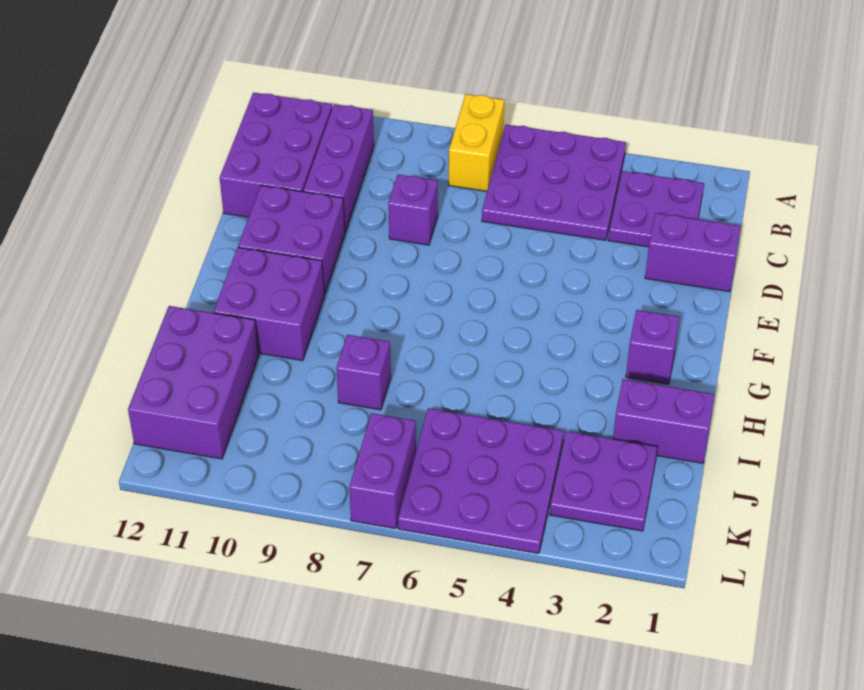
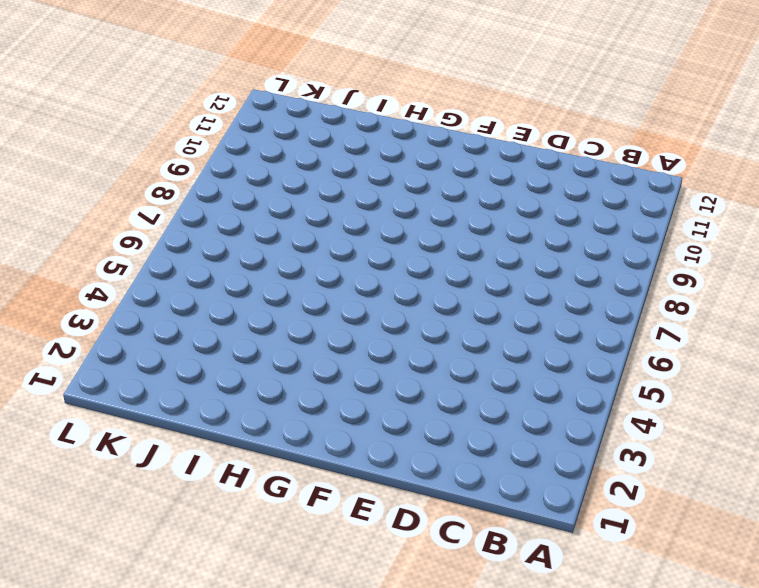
none -> purple 3x3 plate [482,125,626,240]
none -> yellow 1x2 brick [449,94,504,191]
none -> purple 2x2 plate [608,171,704,247]

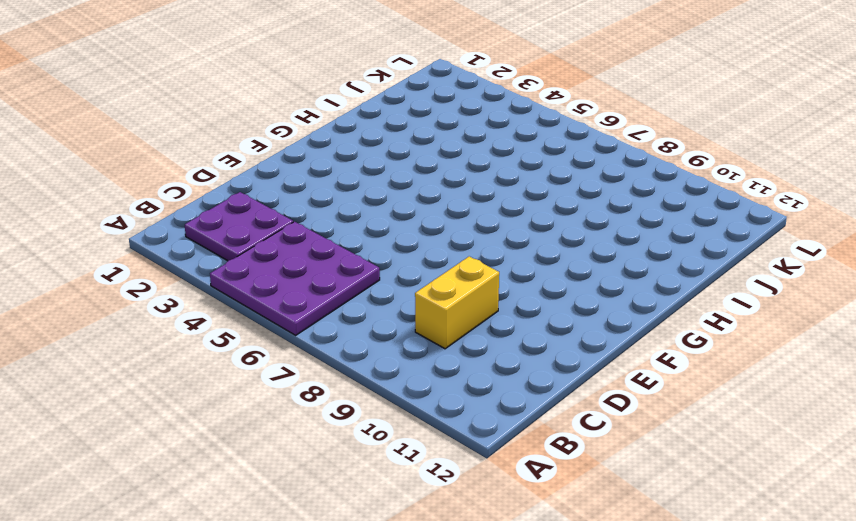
yellow 1x2 brick [415,256,499,349] -> yellow 1x2 brick moved to [449,94,504,191]
none -> purple 1x3 brick [303,104,374,232]
none -> purple 2x3 brick [220,92,332,217]
none -> purple 1x2 brick [645,213,741,292]

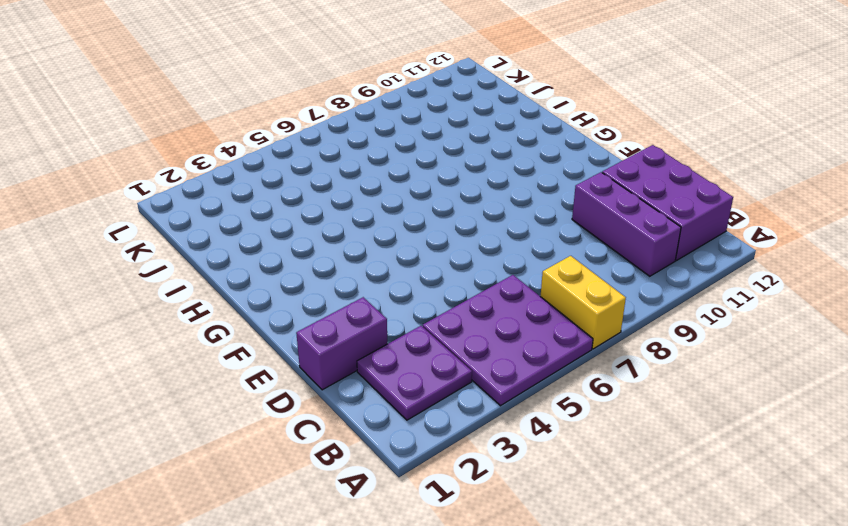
none -> purple 1x1 brick [388,175,438,245]
none -> purple 2x2 brick [238,185,345,294]
none -> purple 1x1 brick [626,310,679,384]

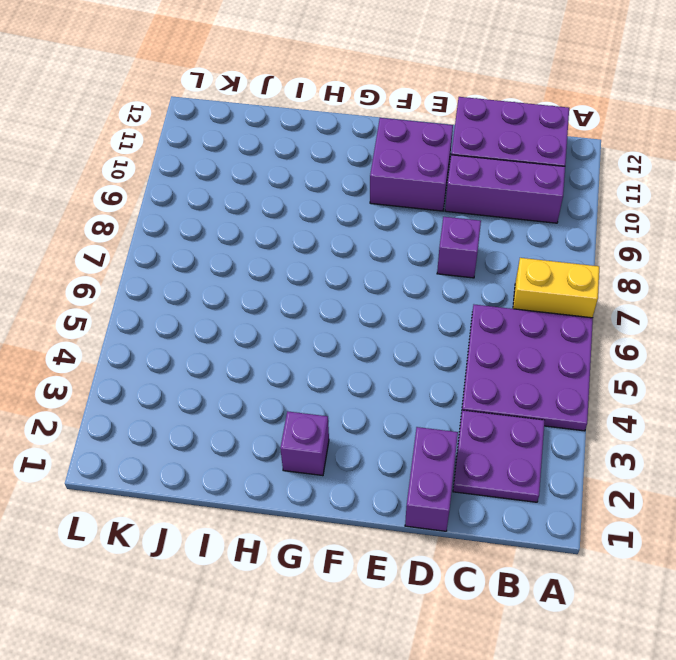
none -> purple 2x2 brick [214,247,325,361]
none -> purple 1x2 brick [613,379,714,463]
none -> purple 1x1 brick [336,335,391,410]

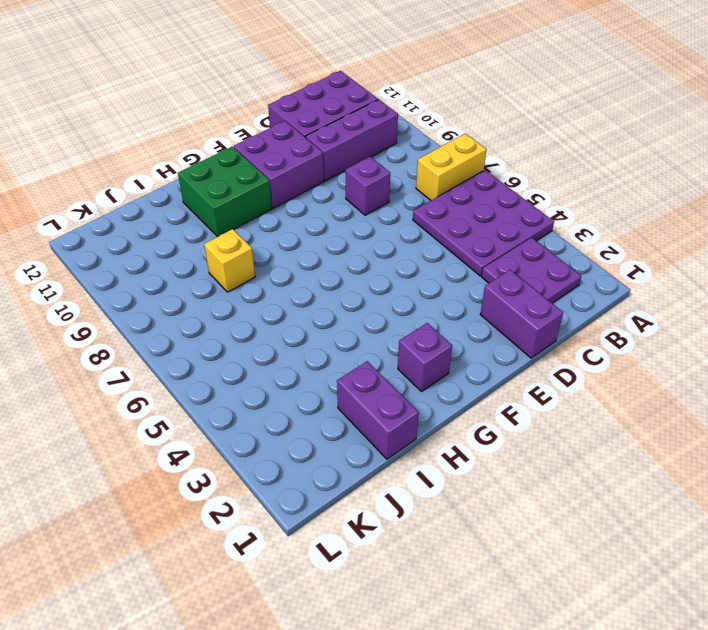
green 2x2 brick [178,147,272,237] -> purple 2x2 brick [214,247,325,361]
yellow 1x1 brick [204,229,255,292] -> purple 1x1 brick [336,335,391,410]
none -> purple 2x3 brick [128,306,259,459]
none -> purple 2x2 plate [550,431,657,531]
none -> purple 3x3 plate [398,408,564,554]

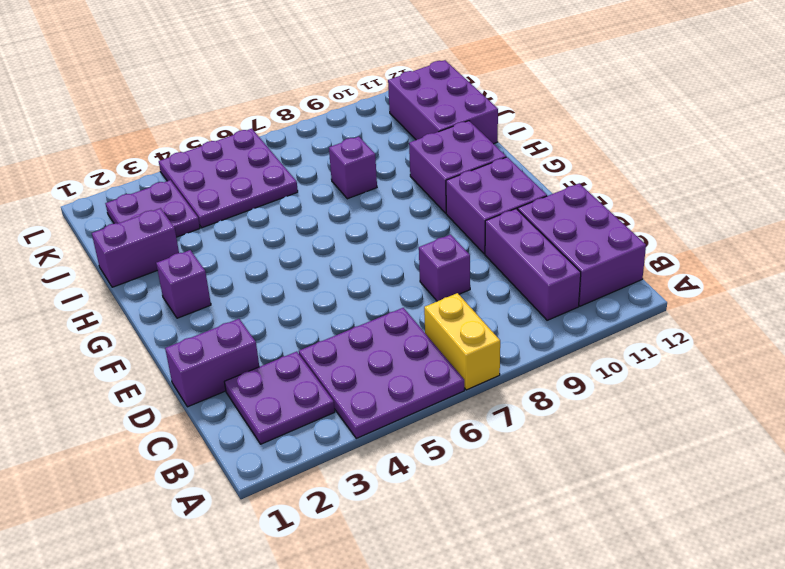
none -> purple 1x2 brick [349,413,416,529]

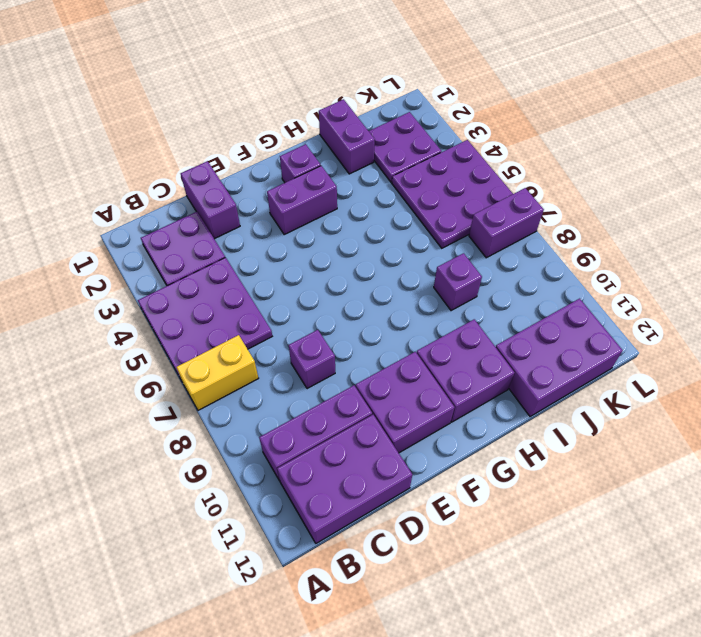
purple 1x2 brick [267,166,337,234] -> none

